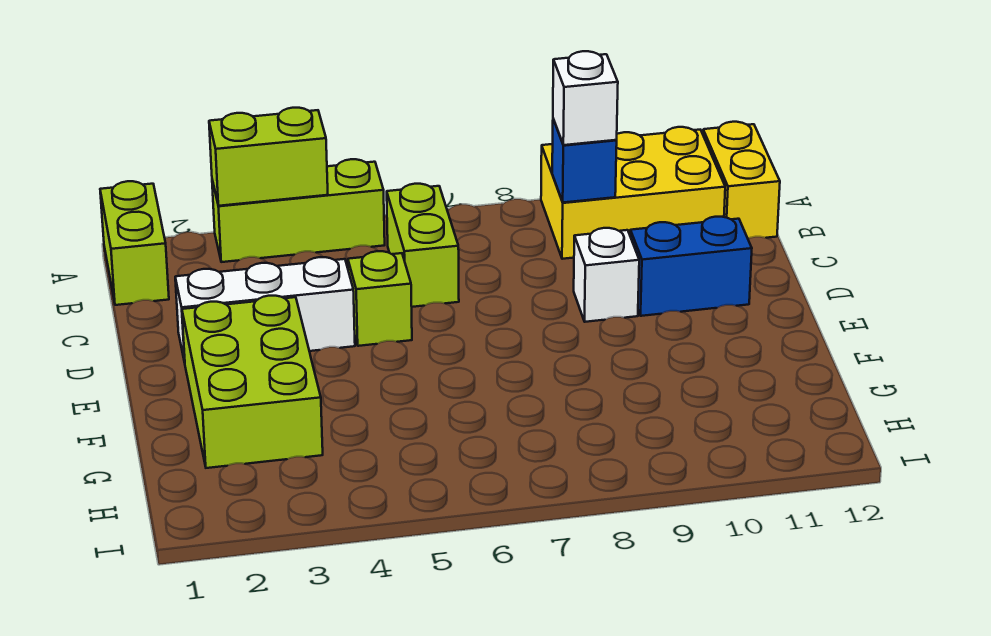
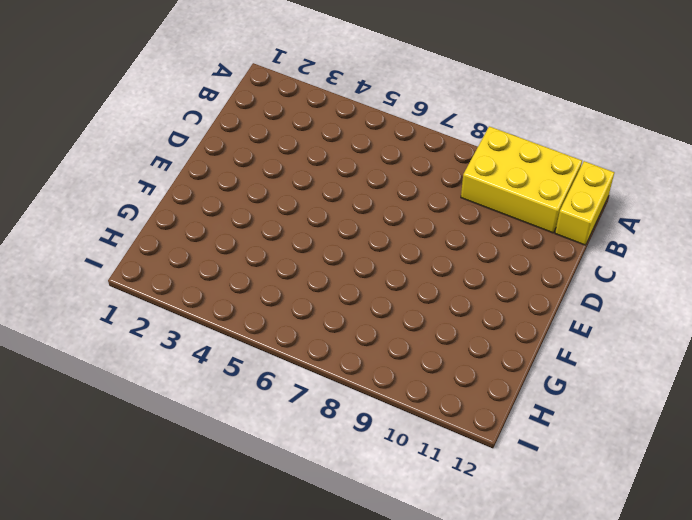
none -> lime 1x2 brick [100,181,169,305]
none -> lime 1x3 brick [212,159,385,262]
none -> lime 1x2 brick [387,184,459,307]

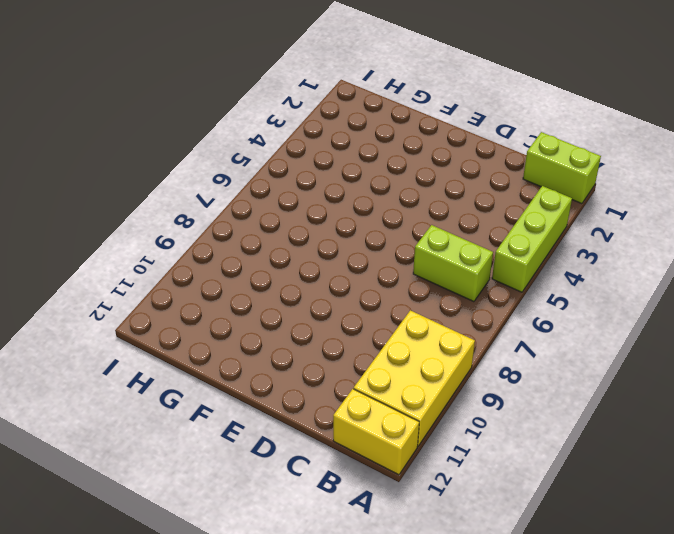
none -> white 1x3 brick [175,257,355,362]
none -> lime 1x1 brick [348,251,412,346]
none -> white 1x1 brick [574,228,639,322]

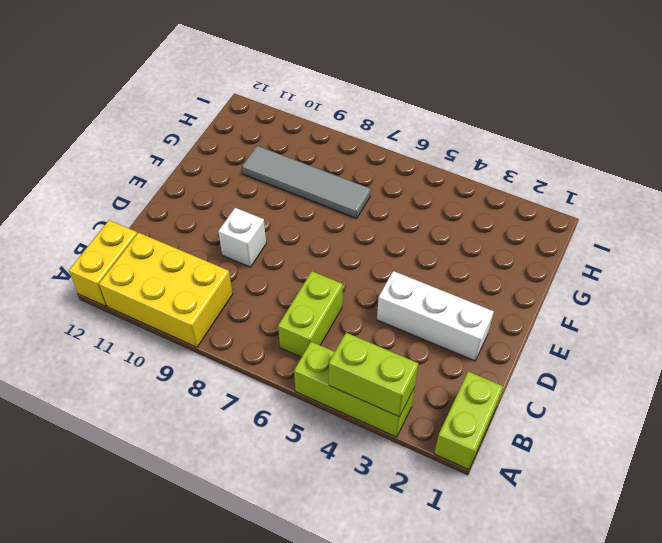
grey 1x4 tile [242,146,371,218] -> none
none -> lime 1x1 brick [348,251,412,346]
none -> blue 1x2 brick [630,217,752,316]
none -> lime 2x3 brick [182,296,323,468]

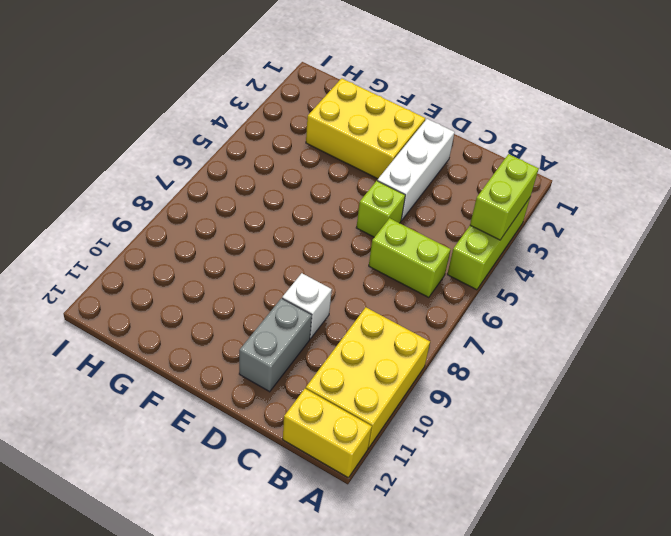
grey 1x2 brick [239,298,312,392] -> blue 1x2 brick [630,217,752,316]
yellow 2x3 brick [306,78,425,179] -> lime 2x3 brick [182,296,323,468]
none -> lime 1x2 brick [100,181,169,305]
none -> blue 1x1 brick [552,119,617,203]
none -> white 1x1 brick [553,51,618,145]

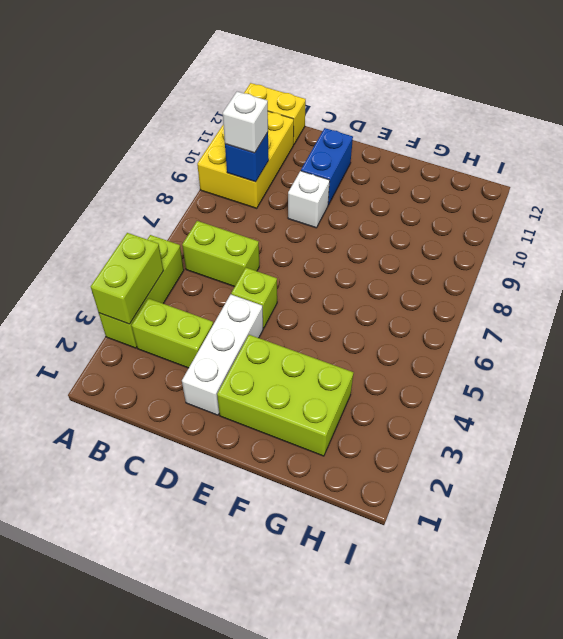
lime 1x2 brick [132,298,213,368] -> lime 1x2 brick moved to [100,181,169,305]

